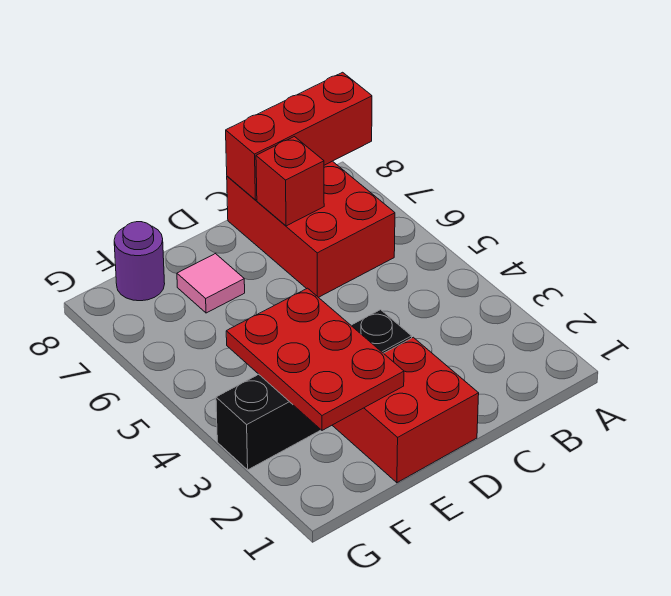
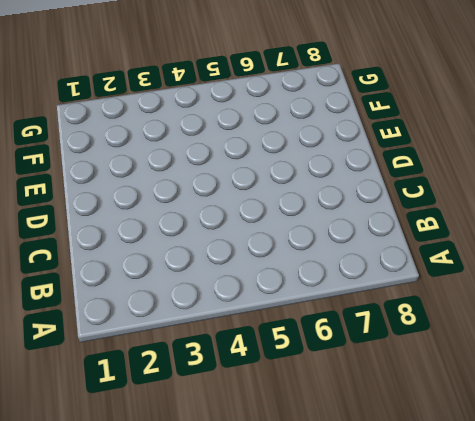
none -> red 2x3 brick [227,161,395,297]
none -> red 2x2 brick [333,337,479,483]

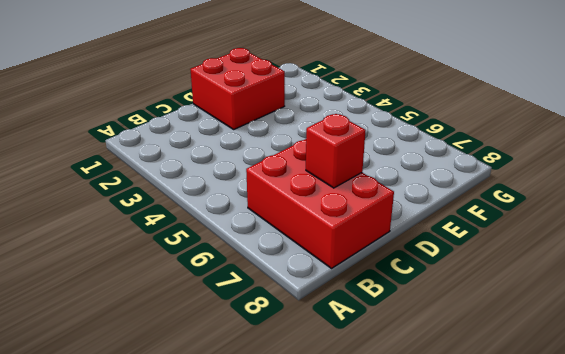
none -> black 1x4 brick [216,310,412,470]
none -> pink 1x1 tile [177,254,245,313]

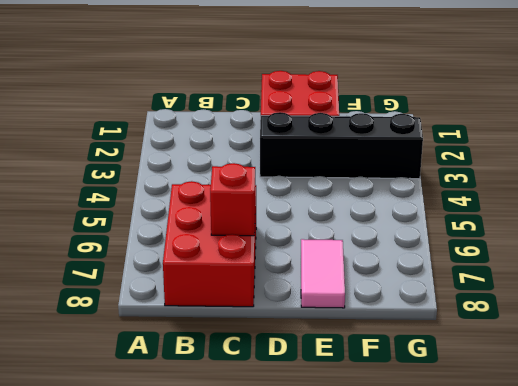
pink 1x2 tile [301,239,345,308] -> pink 1x1 tile [177,254,245,313]
none -> purple 1x1 round brick [114,222,165,301]
none -> red 1x3 brick [226,72,372,200]

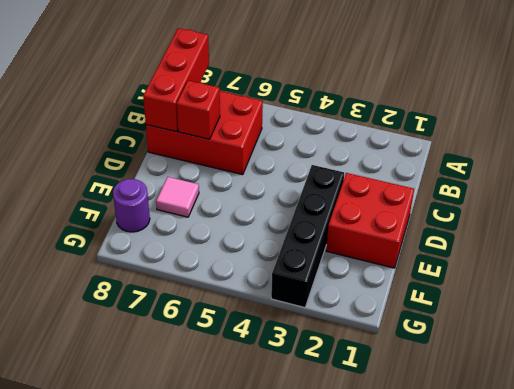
none -> red 2x3 plate [226,288,404,430]

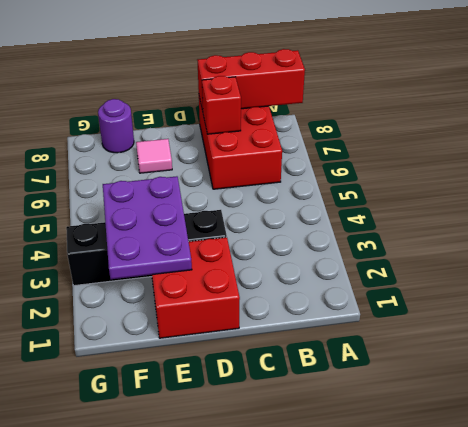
purple 2x3 plate [103,176,192,279] -> red 2x3 plate [226,288,404,430]

